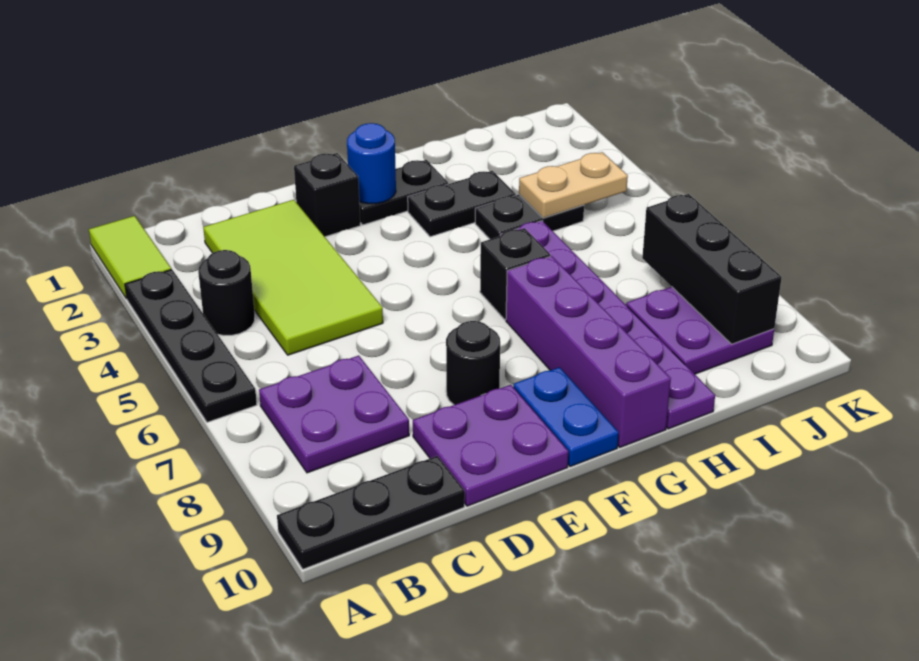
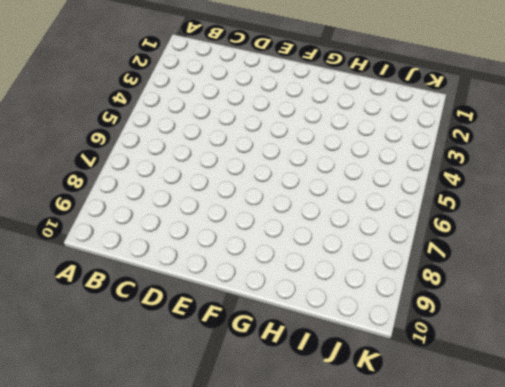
none -> lime 1x2 tile [89,216,171,299]
none -> black 1x4 plate [125,269,257,422]
none -> black 1x3 plate [277,456,465,569]

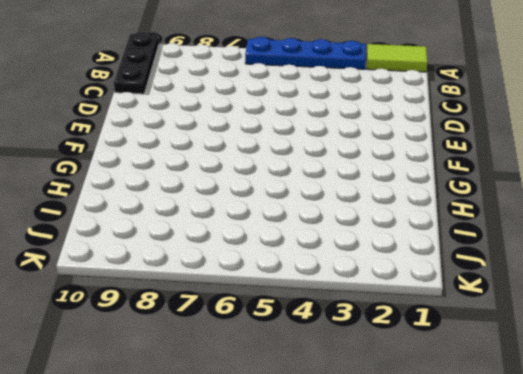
blue 1x4 plate [245,37,366,69] -> black 1x4 plate [125,269,257,422]
none -> black 1x1 round brick [198,250,255,335]
none -> purple 2x2 plate [259,356,409,473]
none -> lime 2x4 tile [203,200,383,355]

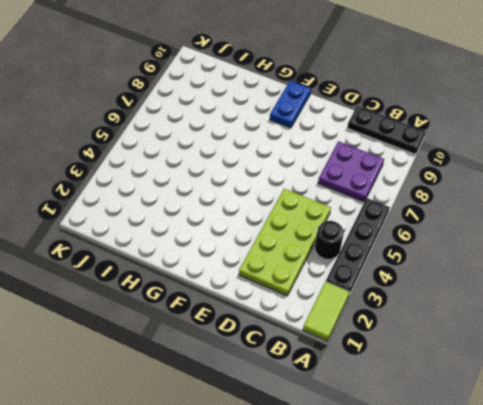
lime 2x4 plate [239,189,331,296] -> lime 2x4 tile [203,200,383,355]
none -> purple 2x2 plate [413,385,568,506]
none -> black 1x1 brick [294,153,360,237]
none -> black 1x1 round brick [446,321,500,405]

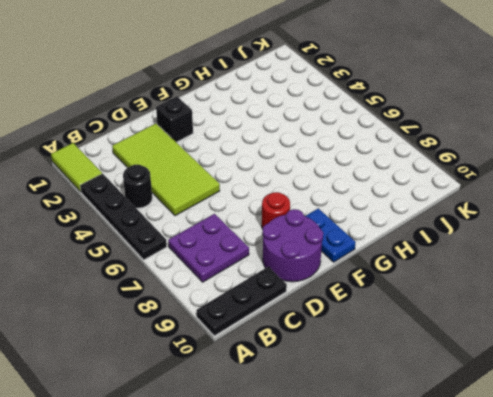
purple 2x2 round brick [262,209,323,282] -> purple 2x2 plate [413,385,568,506]
red 1x1 round brick [262,192,290,229] -> black 1x1 round brick [446,321,500,405]
none -> black 1x2 plate [359,160,448,225]
none -> black 1x2 plate [408,171,516,237]
none -> black 1x1 brick [480,228,551,320]

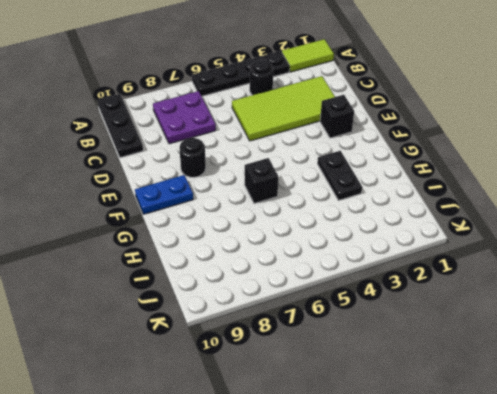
none -> purple 2x2 plate [413,385,568,506]
none -> black 1x2 plate [359,160,448,225]
none -> purple 1x4 brick [506,256,671,447]

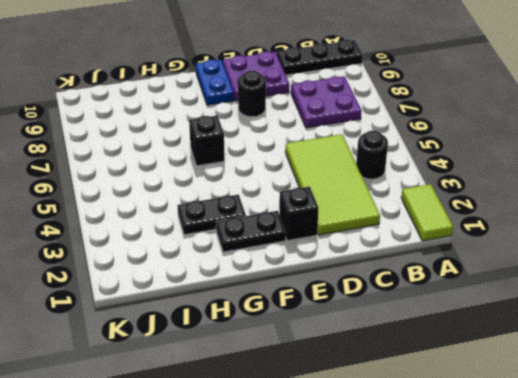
none -> black 1x4 plate [125,269,257,422]
none -> purple 1x4 brick [506,256,671,447]
none -> black 1x2 plate [475,195,584,239]

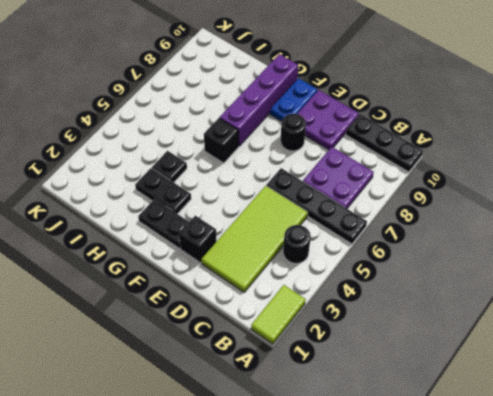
black 1x4 plate [266,168,367,244] -> black 1x4 plate turned to [125,269,257,422]
black 1x1 plate [152,151,187,182] -> black 1x2 plate [475,195,584,239]
none -> purple 1x6 plate [500,221,715,429]
none -> purple 2x2 plate [626,287,774,374]
none -> blue 1x1 round brick [347,123,396,204]

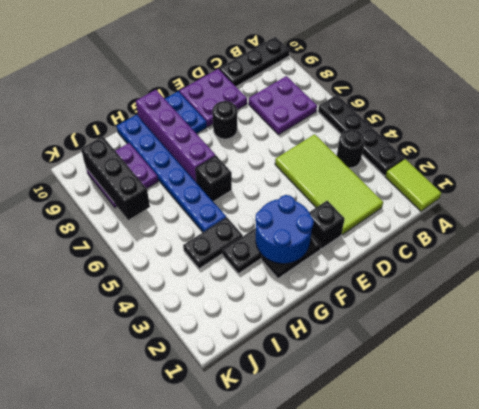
blue 2x2 round brick [255,195,314,264] -> blue 1x1 round brick [347,123,396,204]
blue 1x6 plate [117,115,226,232] -> purple 1x6 plate [500,221,715,429]
none -> tan 1x2 plate [519,152,628,218]

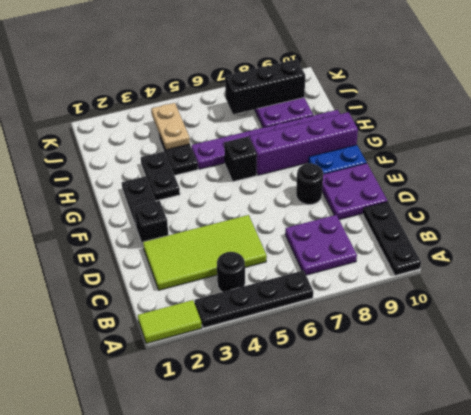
none -> blue 1x1 round brick [347,123,396,204]

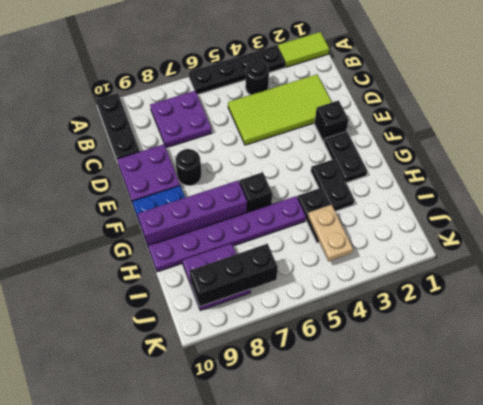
none -> blue 1x1 round brick [347,123,396,204]

